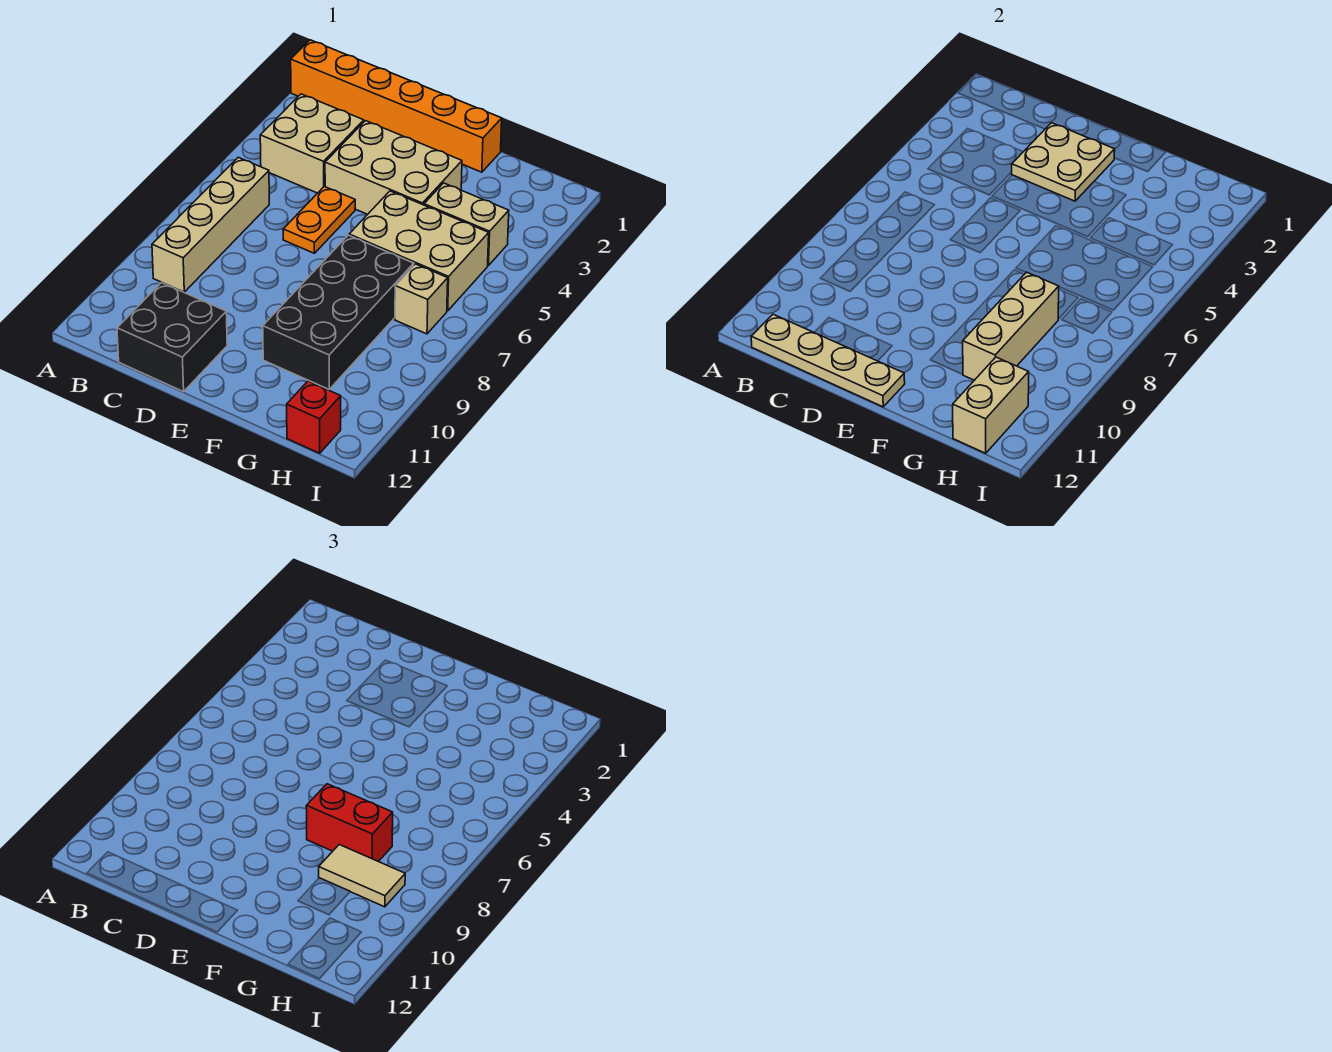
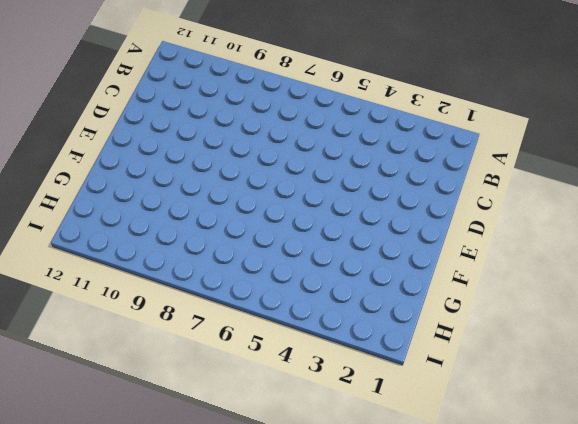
none -> orange 1x6 brick [291,40,502,172]
none -> tan 2x2 brick [260,94,364,193]
none -> tan 1x4 brick [152,157,269,292]

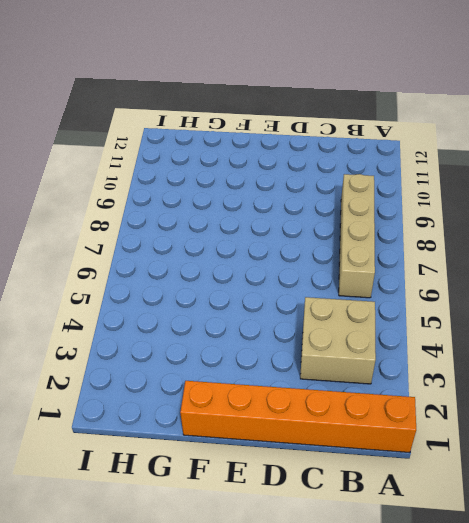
none -> black 2x2 brick [117,283,227,392]
none -> tan 2x3 brick [325,121,462,214]
none -> orange 1x2 plate [283,186,355,253]

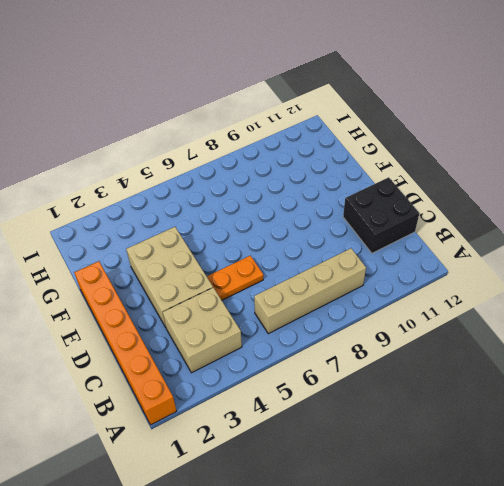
none -> tan 2x3 brick [349,191,489,311]
none -> black 2x4 brick [263,235,414,389]
none -> tan 1x2 brick [424,183,509,266]

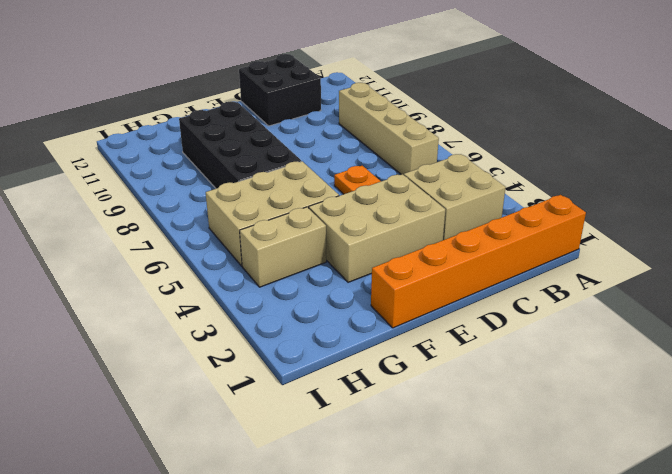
none -> tan 1x1 brick [395,264,448,334]
none -> red 1x1 brick [287,381,341,453]
none -> tan 1x4 plate [751,314,905,407]

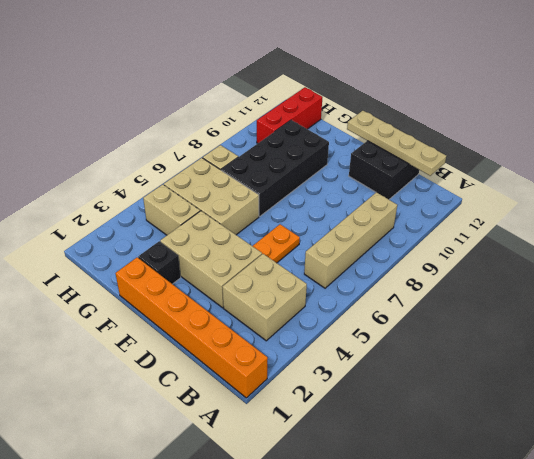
black 1x1 brick [138,241,181,284] -> none
red 1x3 brick [257,87,322,143] -> red 1x1 brick [287,381,341,453]
none -> tan 2x2 plate [1012,123,1115,201]
none -> tan 1x3 brick [963,272,1059,380]
none -> tan 1x2 brick [953,357,1029,453]

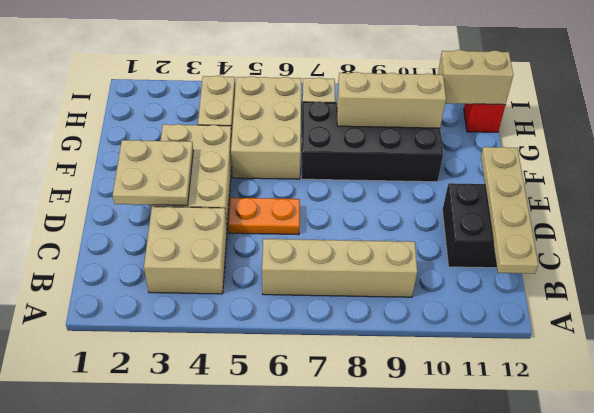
none -> orange 1x6 brick [291,40,502,172]
none -> red 1x2 brick [306,784,393,862]
none -> tan 1x2 tile [319,845,405,907]

